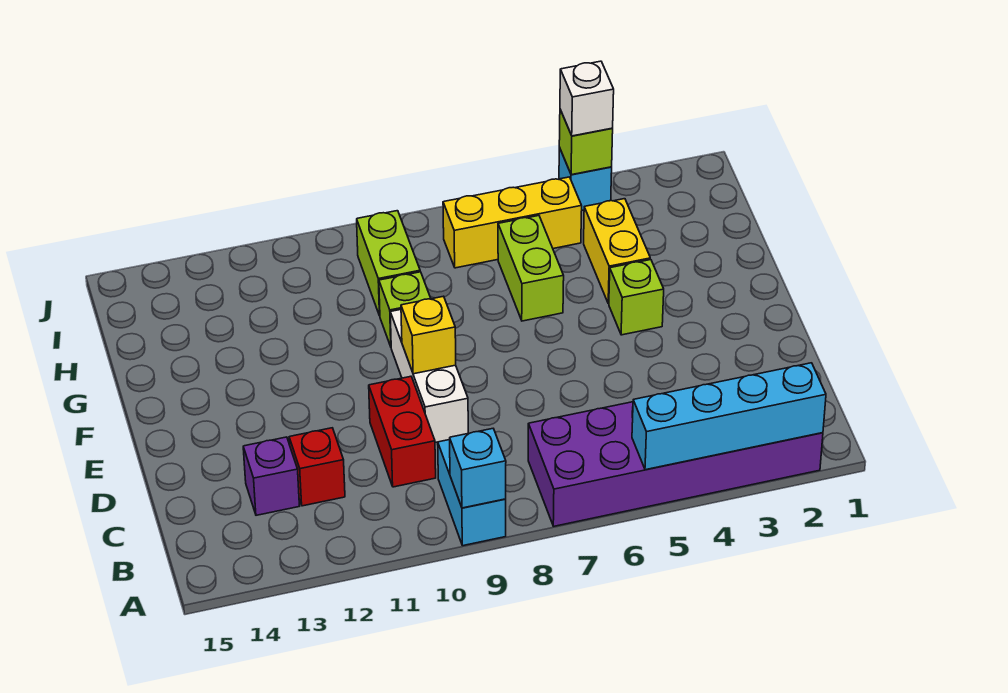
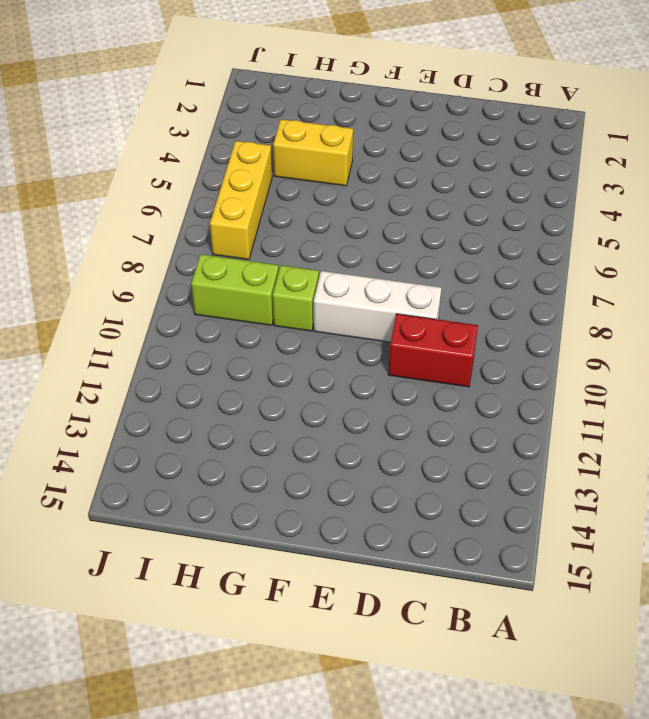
none -> purple 2x6 brick [528,402,823,526]
none -> cyan 1x2 brick [438,440,506,546]
none -> red 1x1 brick [289,428,345,506]

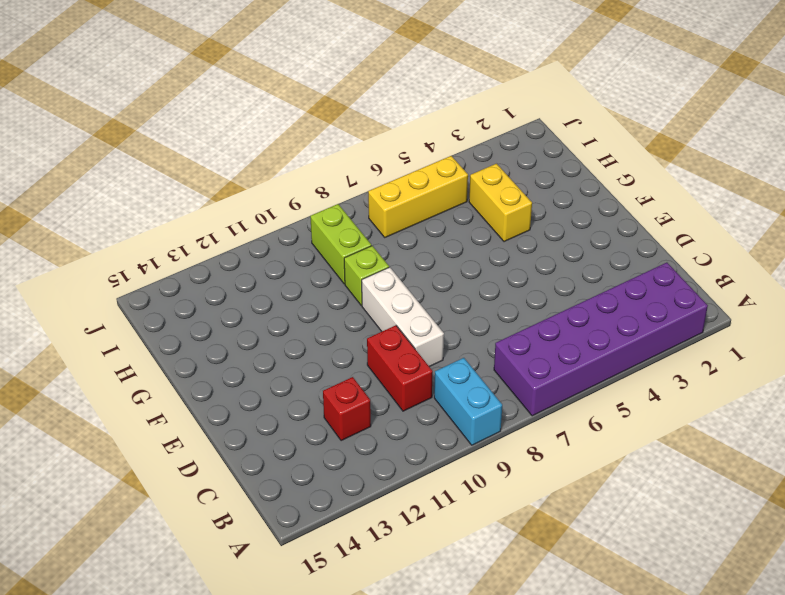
none -> purple 1x1 brick [243,437,299,515]
none -> lime 1x1 brick [609,260,664,335]
none -> lime 1x2 brick [498,216,564,321]

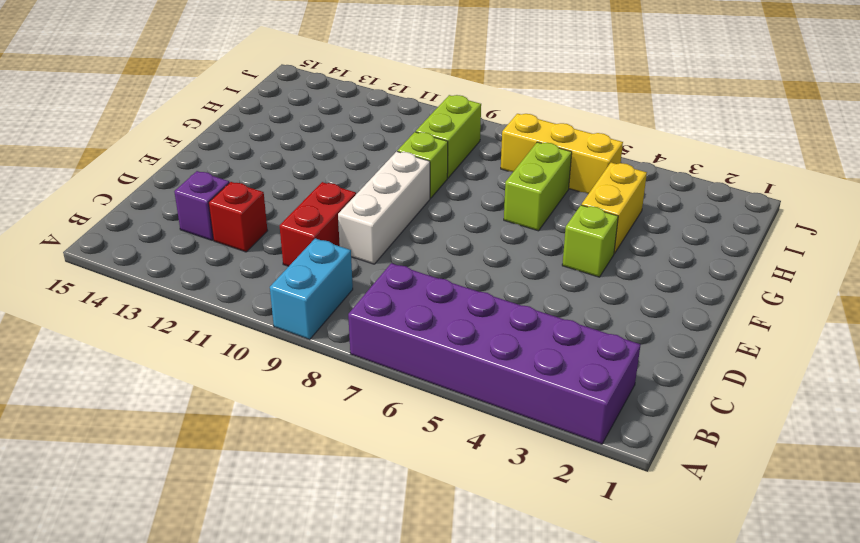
none -> cyan 1x1 brick [559,148,612,210]
none -> cyan 1x4 brick [632,363,826,470]
none -> cyan 1x1 brick [450,429,506,508]

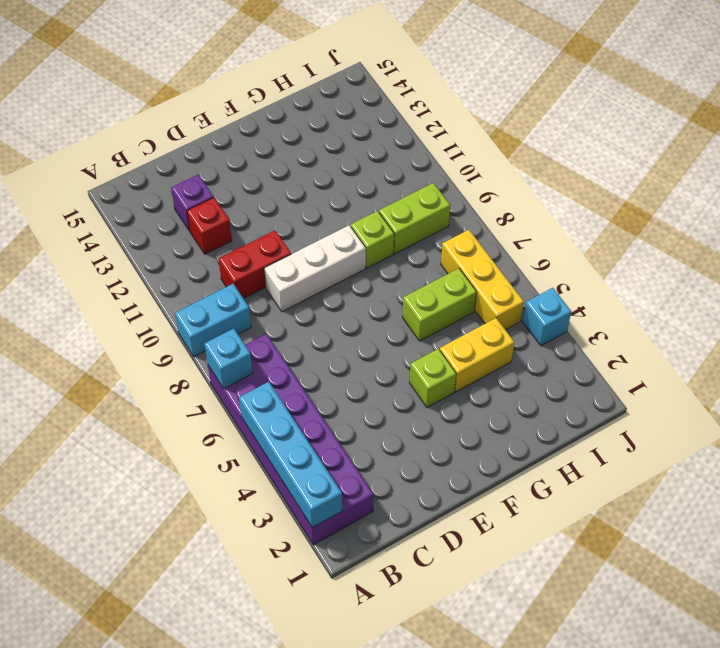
cyan 1x1 brick [204,329,253,389] -> cyan 1x1 brick moved to [450,429,506,508]
none -> yellow 1x1 brick [401,296,456,374]
none -> lime 1x1 brick [559,110,613,175]
none -> white 1x1 brick [560,61,614,136]

